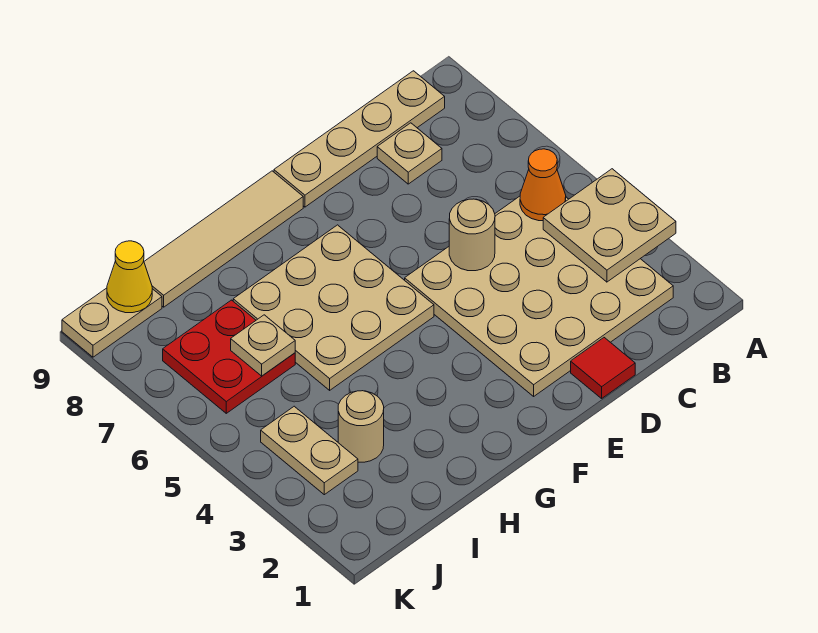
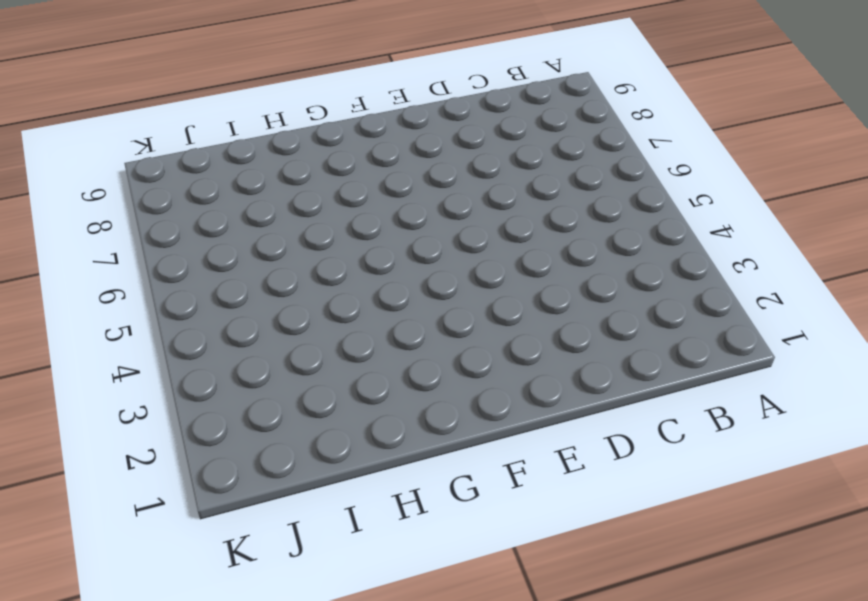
none -> tan 4x4 plate [405,196,673,396]
none -> tan 1x4 plate [274,71,445,207]
none -> tan 1x1 plate [377,123,442,184]

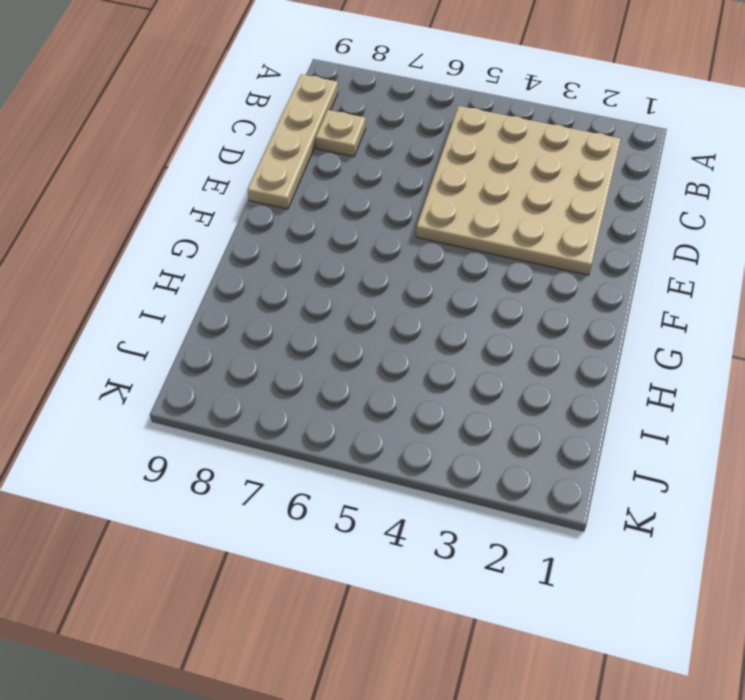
none -> red 1x1 tile [571,338,635,398]
none -> tan 3x3 plate [233,225,434,390]
none -> tan 1x4 tile [144,171,303,307]

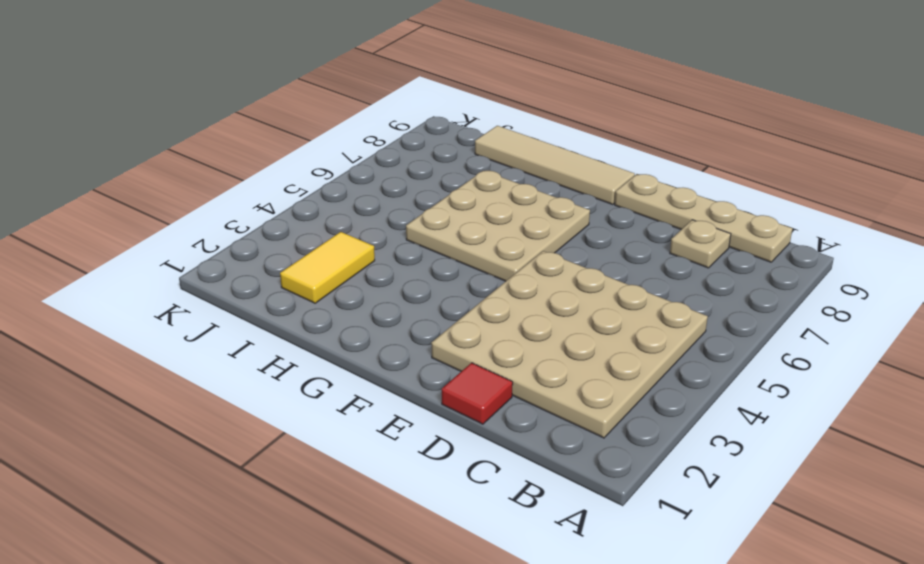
yellow 1x2 tile [280,232,375,303] -> tan 1x1 round brick [338,391,384,462]
none -> red 2x2 plate [163,300,295,413]
none -> tan 1x2 plate [261,406,358,495]
none -> tan 1x2 plate [62,288,162,357]

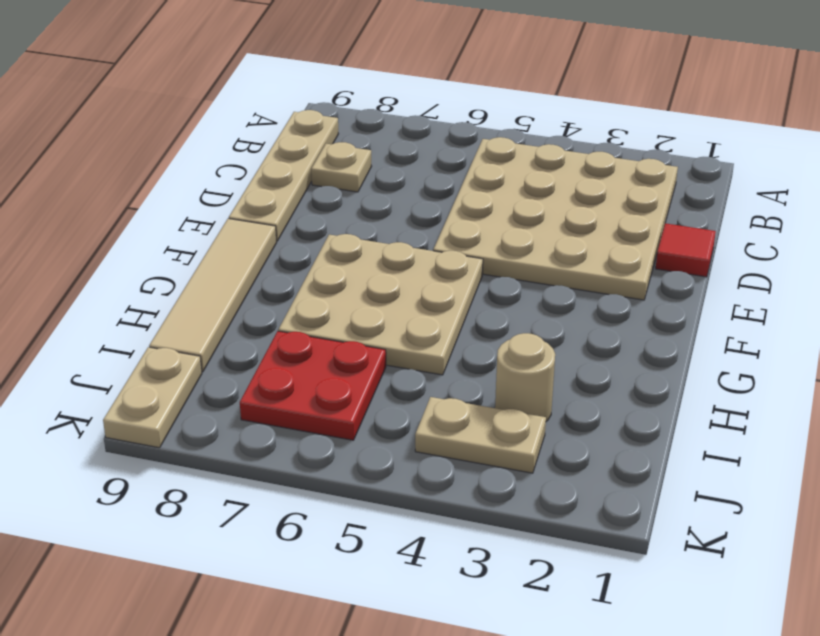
none -> tan 2x2 plate [543,169,676,282]
none -> orange 1x1 cone [520,149,566,221]
none -> tan 1x1 round brick [449,199,495,271]

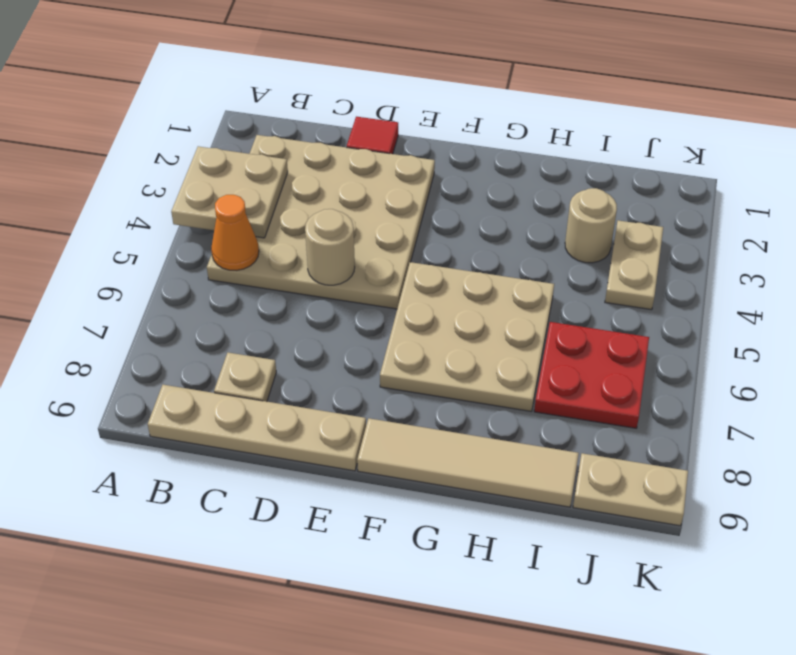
none -> tan 1x1 plate [231,315,295,376]
none -> yellow 1x1 cone [107,241,152,313]

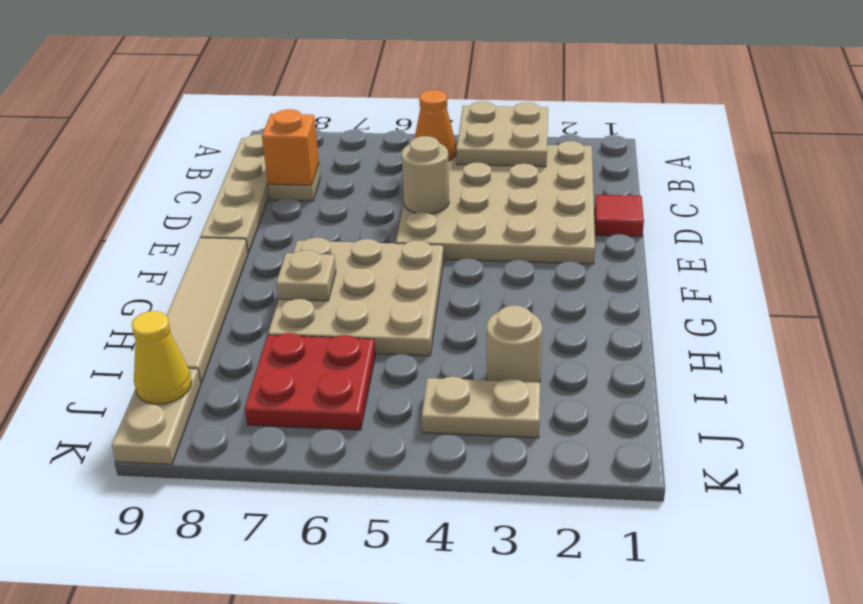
orange 1x1 brick [262,109,319,185] -> none
tan 1x1 plate [276,250,336,301] -> tan 1x1 plate moved to [231,315,295,376]

